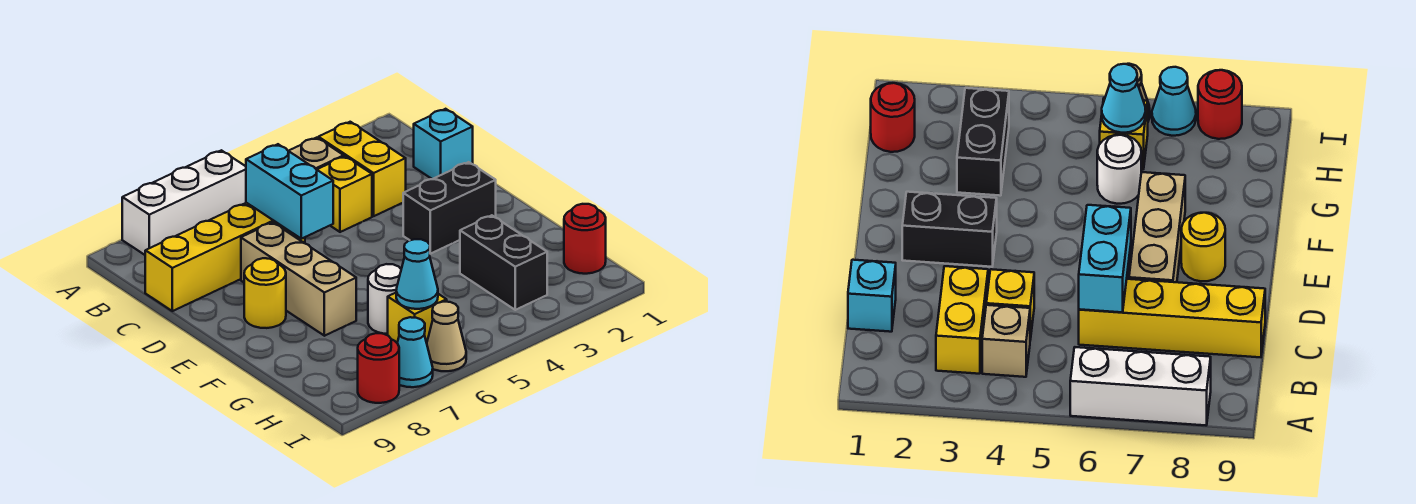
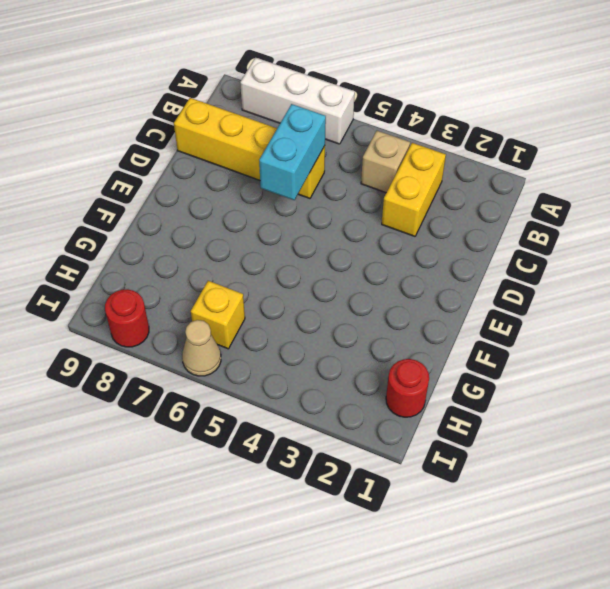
none -> cyan 1x1 brick [414,109,473,179]
none -> yellow 1x1 brick [317,156,372,232]
none -> tan 1x3 brick [241,222,356,336]

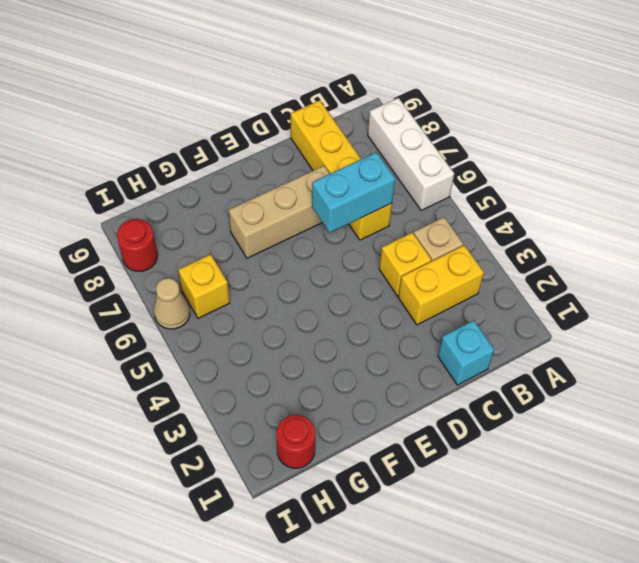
none -> black 1x2 brick [403,162,496,254]
none -> yellow 1x1 round brick [244,258,286,328]
none -> black 1x2 brick [460,215,547,310]

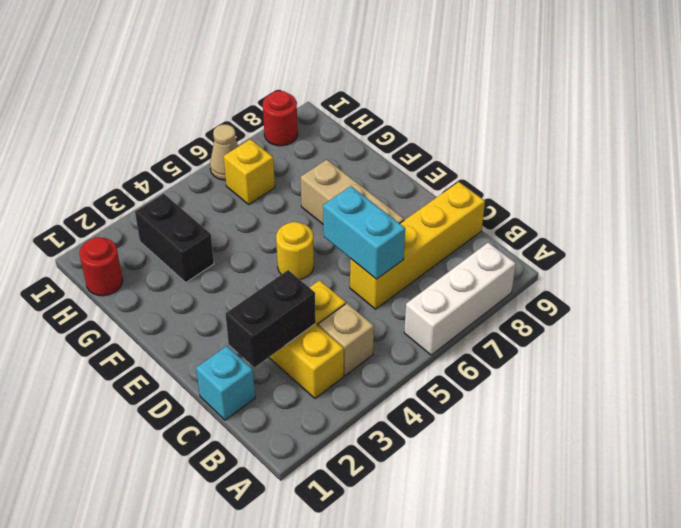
black 1x2 brick [225,270,316,368] -> black 1x2 brick moved to [403,162,496,254]
yellow 1x1 round brick [276,222,314,279] -> yellow 1x1 round brick moved to [244,258,286,328]
none -> white 1x1 round brick [368,264,401,334]
none -> cyan 1x1 cone [397,317,433,387]
none -> cyan 1x1 cone [396,239,438,309]

